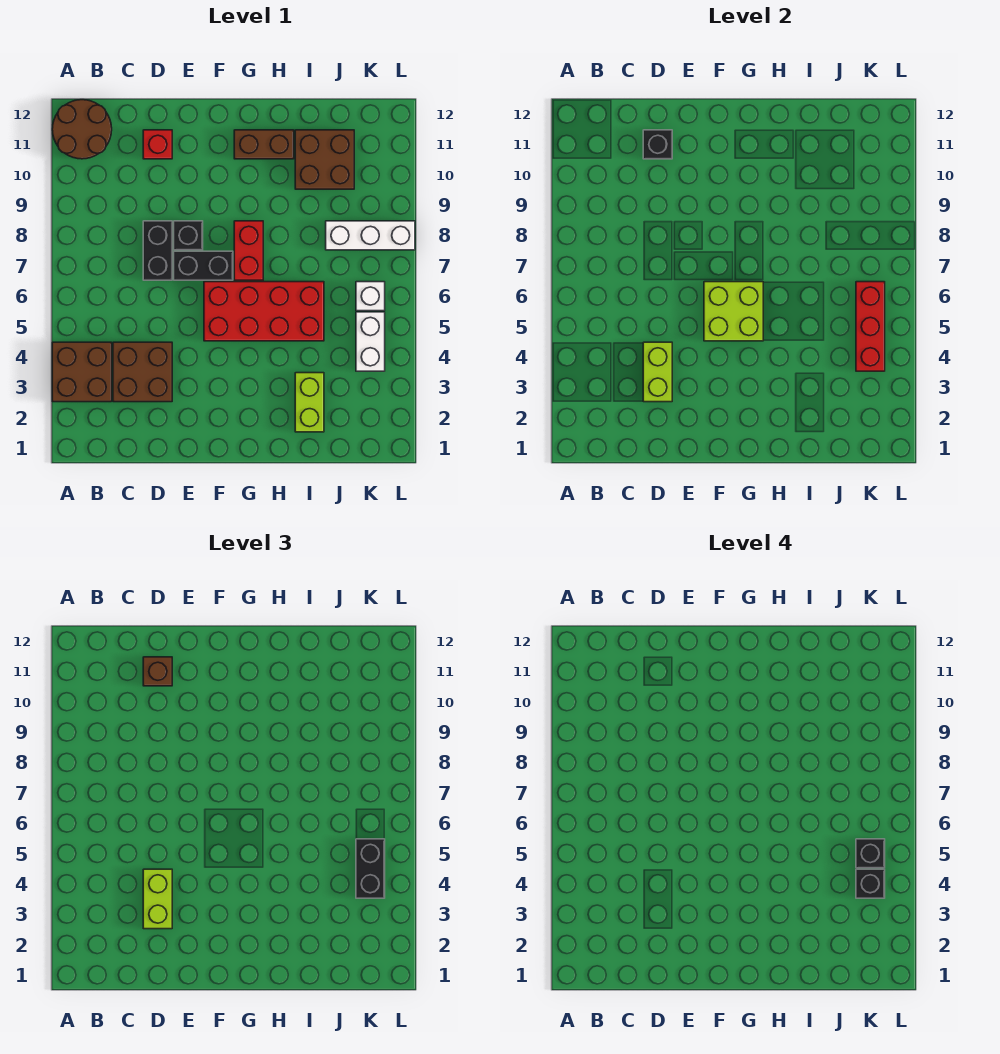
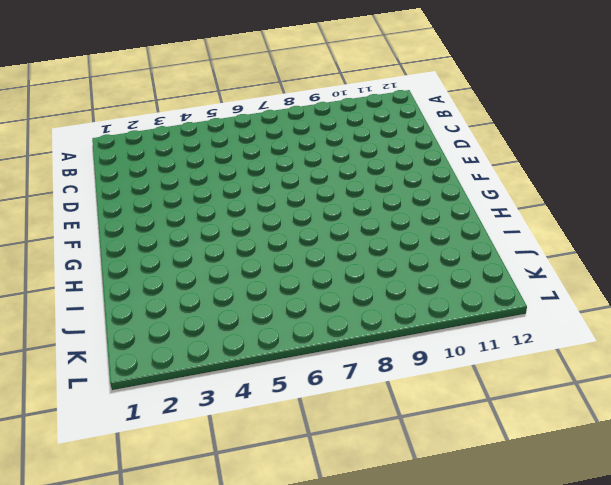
none -> brown 2x2 brick [52,342,112,402]
none -> brown 2x2 round brick [52,100,112,159]
none -> brown 2x2 brick [113,342,172,402]

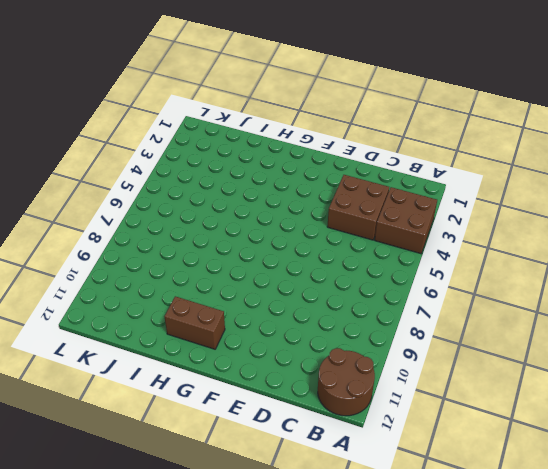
none -> black 1x2 brick [143,221,172,280]
none -> red 1x1 brick [143,130,172,159]
none -> black 1x2 brick [174,251,233,280]

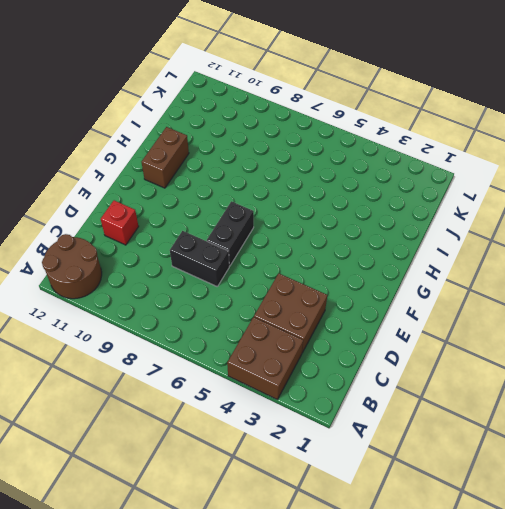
none -> black 1x1 brick [174,221,203,250]
none -> red 2x4 brick [204,282,324,341]
none -> red 1x2 brick [234,221,263,280]

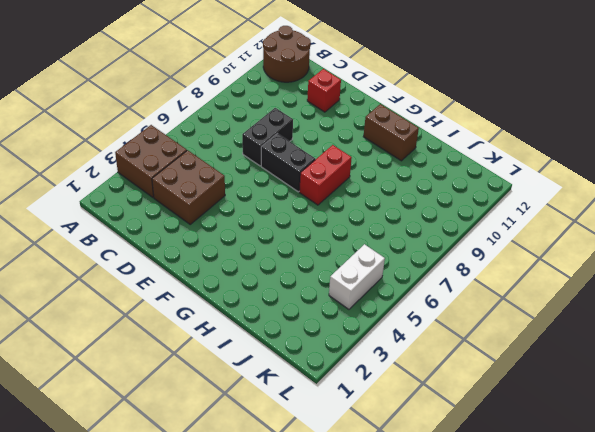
none -> black 1x1 brick [174,221,203,250]
none -> red 2x4 brick [204,282,324,341]
none -> lime 1x2 brick [295,373,324,432]

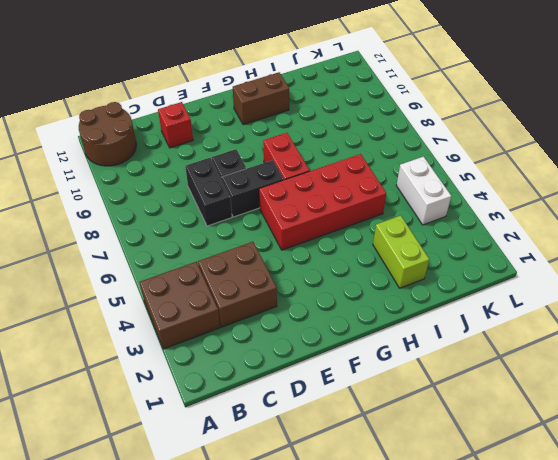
none -> brown 2x2 brick [295,130,354,189]
none -> white 1x3 brick [326,221,415,250]
none -> white 1x1 brick [356,282,385,311]

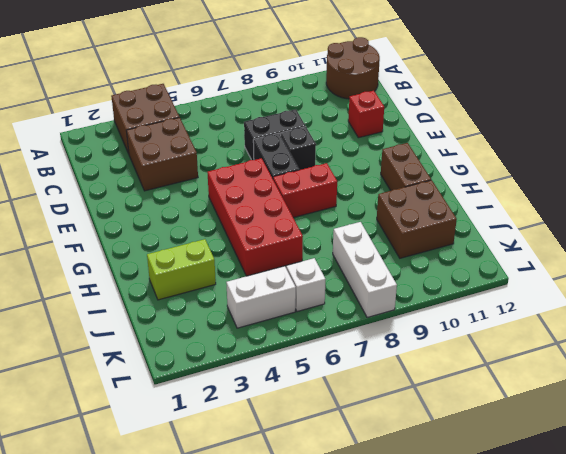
none -> lime 1x2 brick [643,342,672,402]
none -> black 1x1 brick [643,130,672,159]
none -> lime 2x2 brick [704,282,763,341]

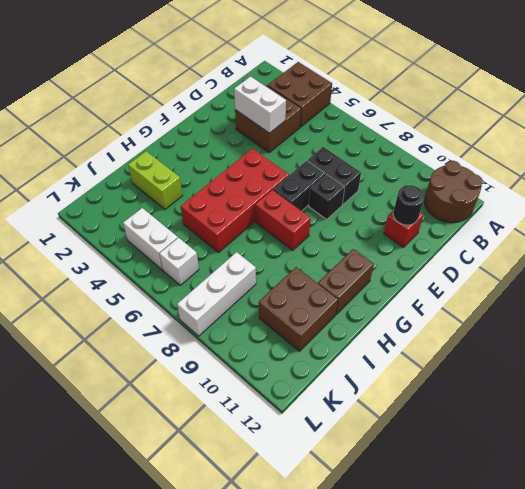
white 1x2 brick [234,77,286,133] -> lime 1x2 brick [643,342,672,402]
black 1x1 round brick [393,185,424,225] -> black 1x1 brick [643,130,672,159]
none -> lime 2x2 brick [704,282,763,341]
none -> red 1x3 brick [856,282,885,371]
none -> lime 1x2 brick [143,869,172,929]

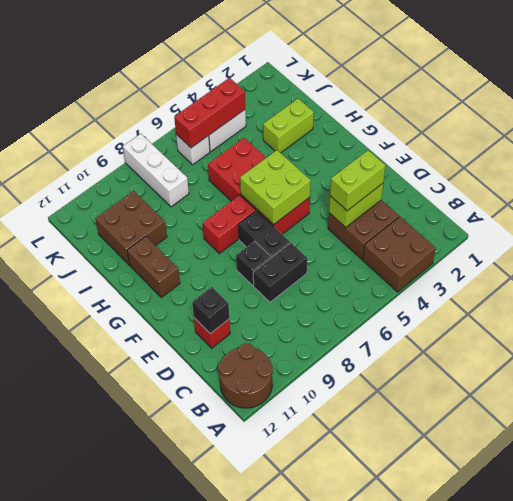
none -> brown 1x1 brick [143,657,172,686]
none -> black 1x2 brick [356,839,385,898]
none -> black 1x1 brick [856,869,885,898]

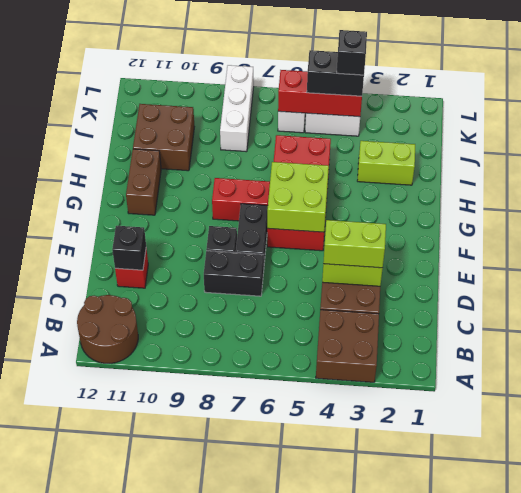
none -> brown 1x1 brick [143,657,172,686]
none -> black 1x1 brick [856,839,885,868]

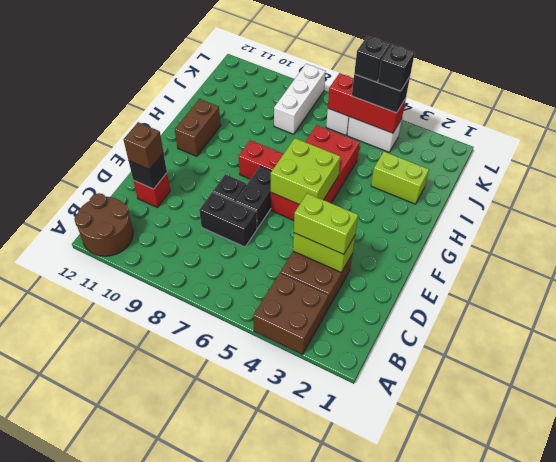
none -> brown 2x2 brick [295,130,354,189]

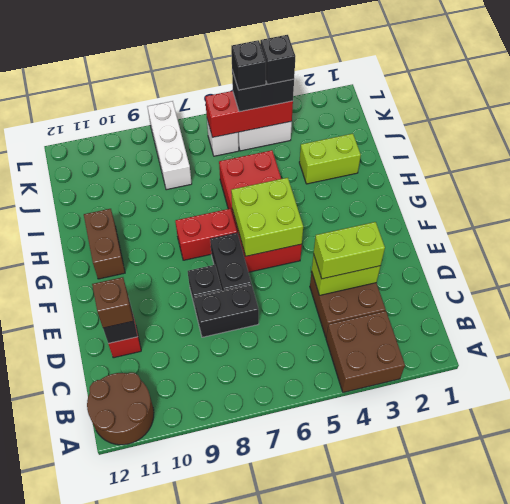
none -> brown 2x2 brick [295,130,354,189]

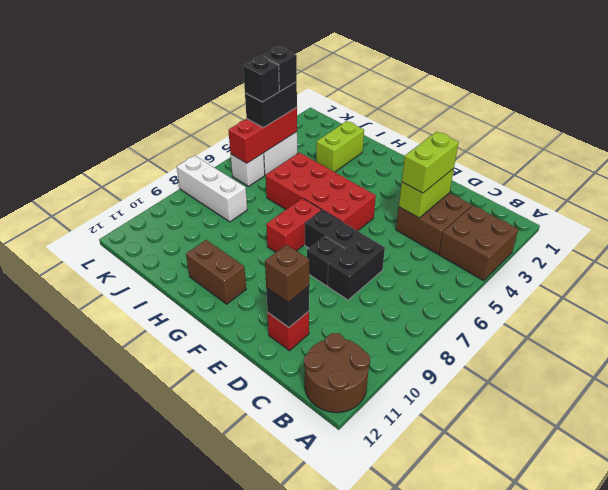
none -> brown 2x2 brick [295,130,354,189]
none -> lime 2x2 brick [704,282,763,341]

